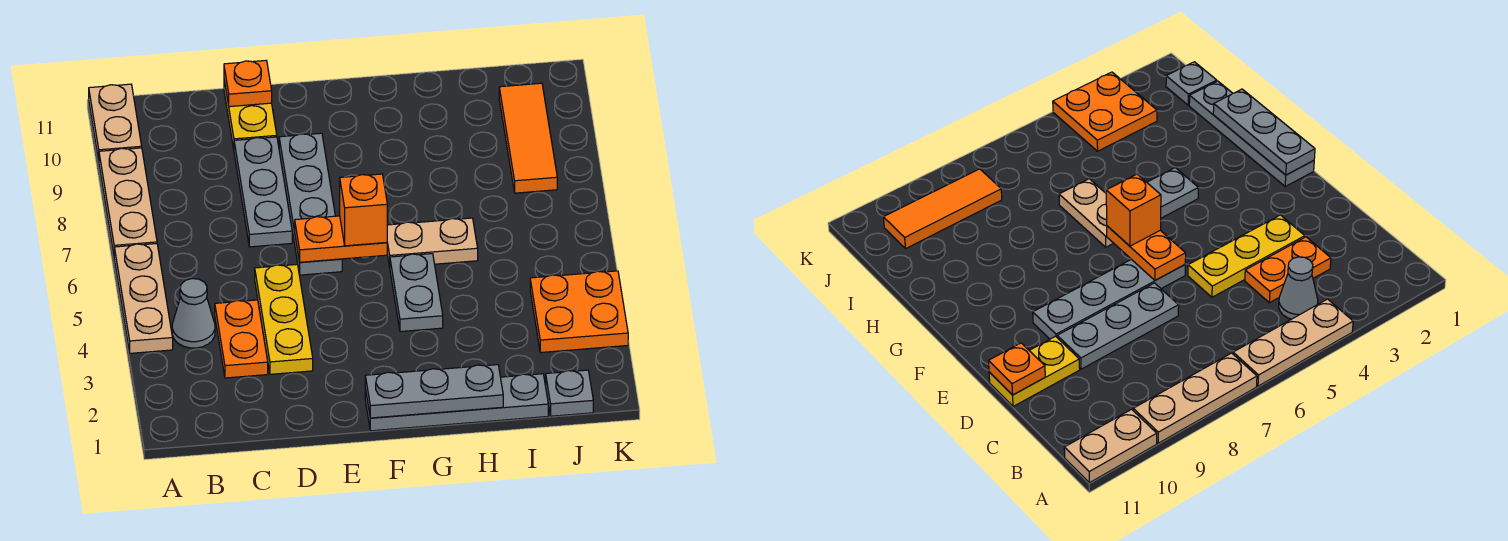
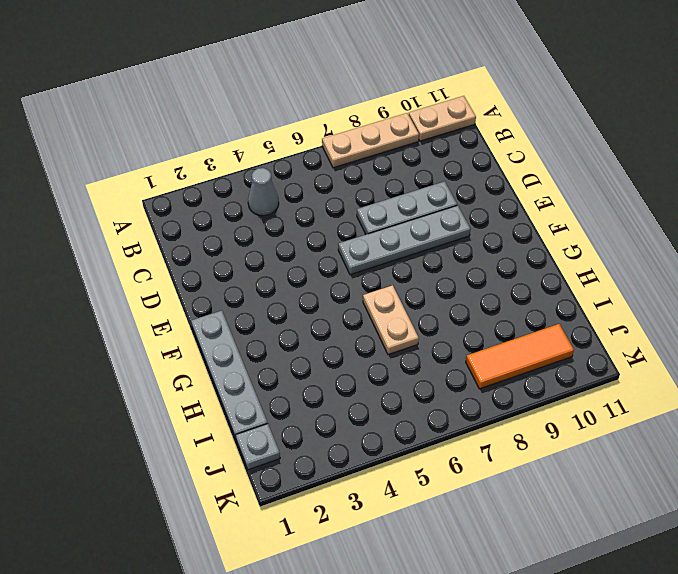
none -> tan 1x3 plate [114,244,173,353]
none -> orange 1x2 plate [215,300,268,378]
none -> yellow 1x3 plate [255,264,313,374]

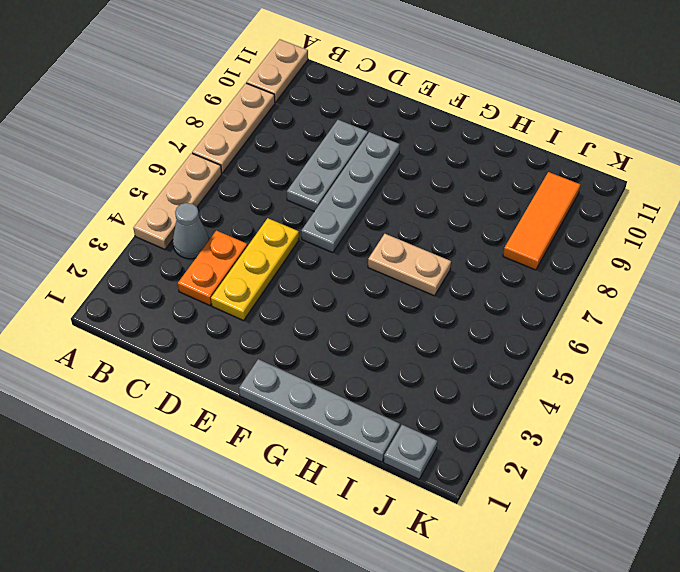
none -> yellow 1x2 plate [224,81,277,149]
none -> grey 1x2 plate [390,254,443,332]
none -> orange 2x2 plate [530,271,628,352]

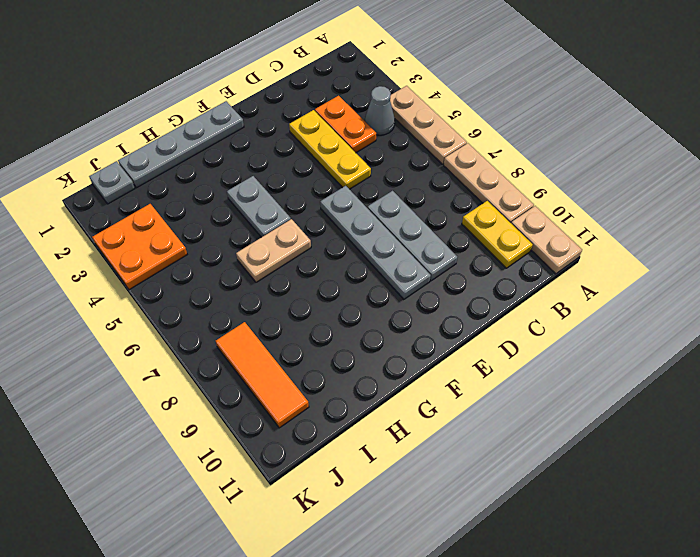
yellow 1x2 plate [462,201,533,268] -> yellow 1x2 plate moved to [224,81,277,149]
none -> orange 1x1 plate [224,61,272,107]
none -> orange 1x2 plate [295,216,387,262]
none -> grey 1x3 plate [365,365,503,418]

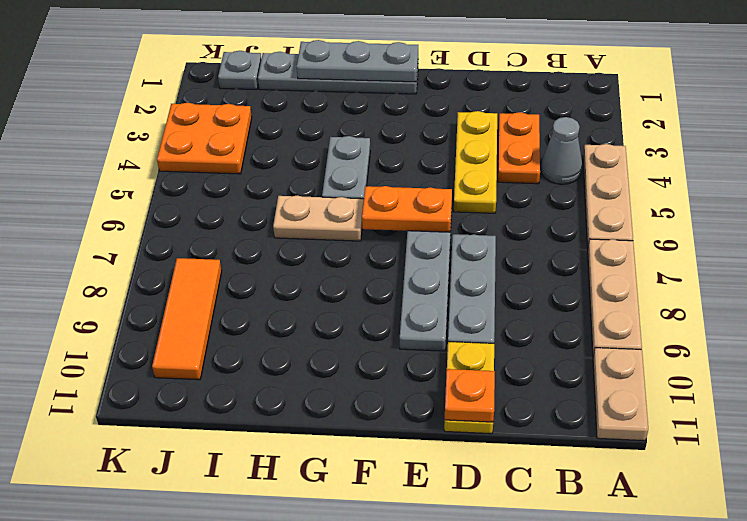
none -> orange 1x1 brick [340,174,387,246]

